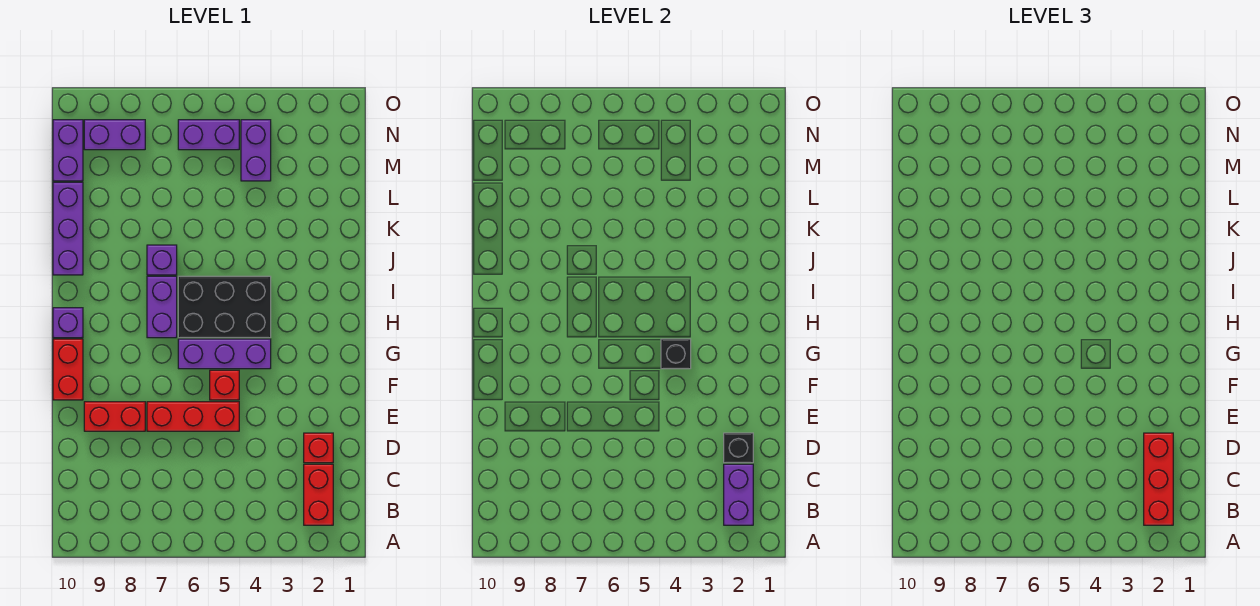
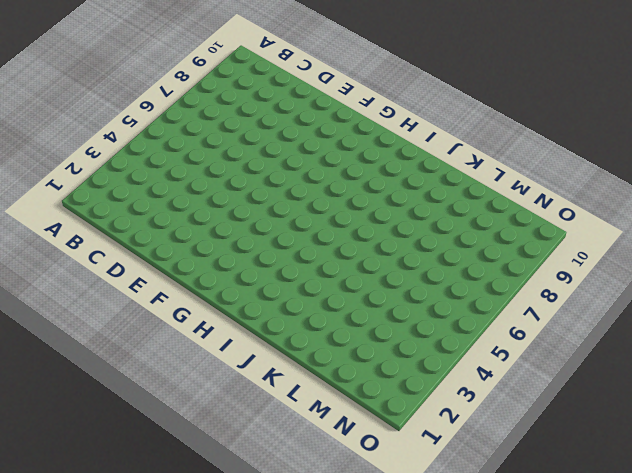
none -> red 1x2 brick [304,464,333,525]
none -> red 1x1 brick [304,433,333,463]
none -> red 1x3 brick [147,402,239,431]

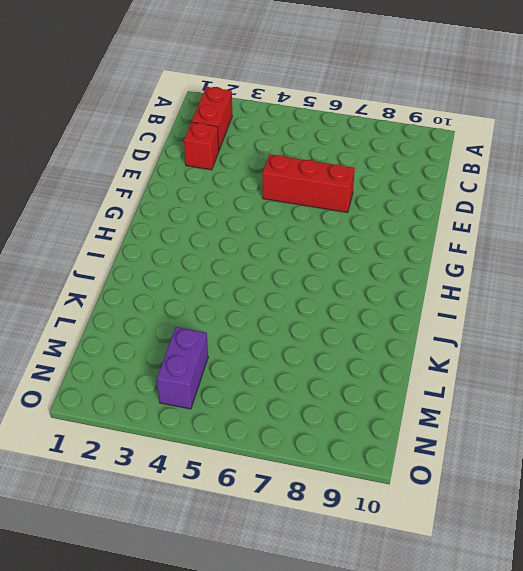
none -> red 1x2 brick [84,402,145,431]
none -> red 1x1 brick [210,370,239,400]
none -> red 1x2 brick [53,339,83,400]

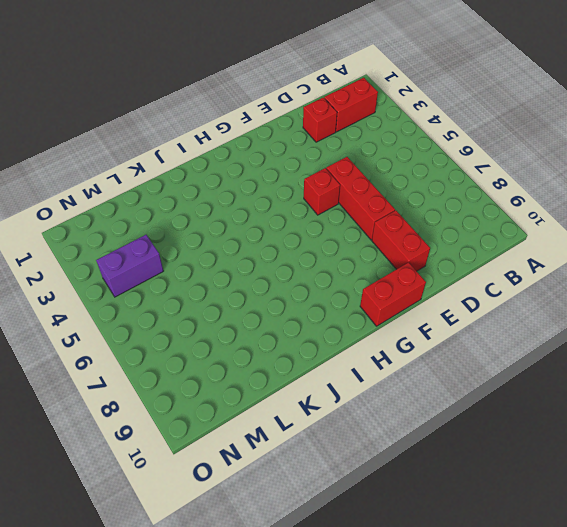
none -> purple 1x3 brick [178,339,271,369]
none -> black 2x3 brick [178,276,271,338]
none -> purple 1x2 brick [147,276,177,338]

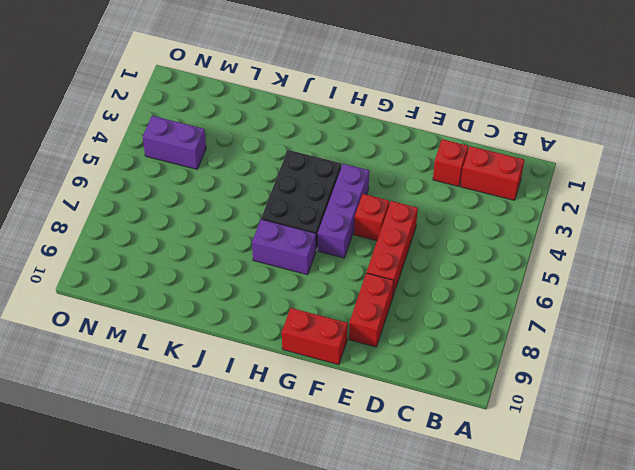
none -> purple 1x1 brick [53,308,83,338]
none -> purple 1x1 brick [147,245,177,275]
none -> purple 1x3 brick [53,182,83,275]

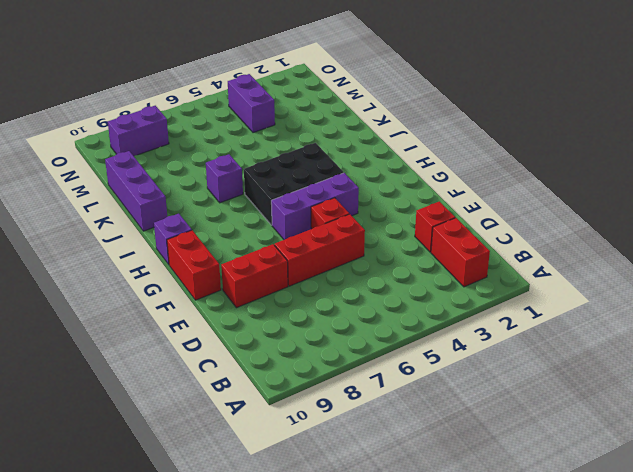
none -> purple 1x2 brick [147,276,177,338]
none -> purple 1x2 brick [53,120,83,181]
none -> purple 1x2 brick [178,120,239,150]

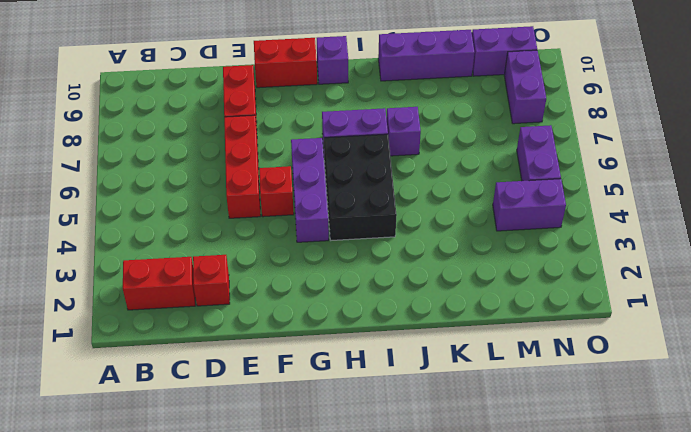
none -> purple 1x2 brick [724,464,753,525]
none -> black 1x1 brick [724,433,753,463]
none -> black 1x1 brick [661,339,691,369]

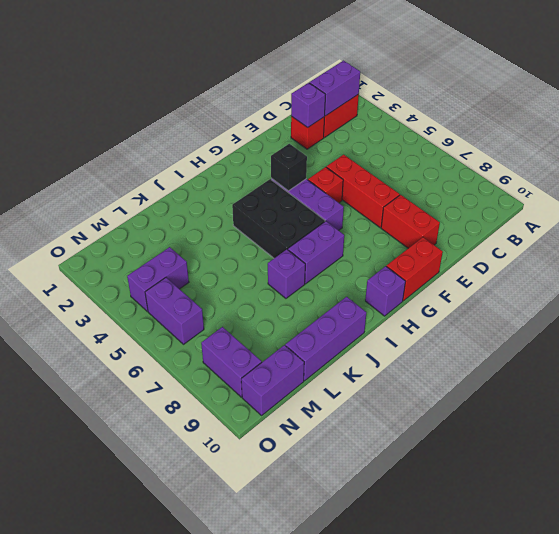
purple 1x1 brick [291,83,326,127] -> black 1x1 brick [724,433,753,463]
none -> red 1x3 brick [1144,433,1173,525]

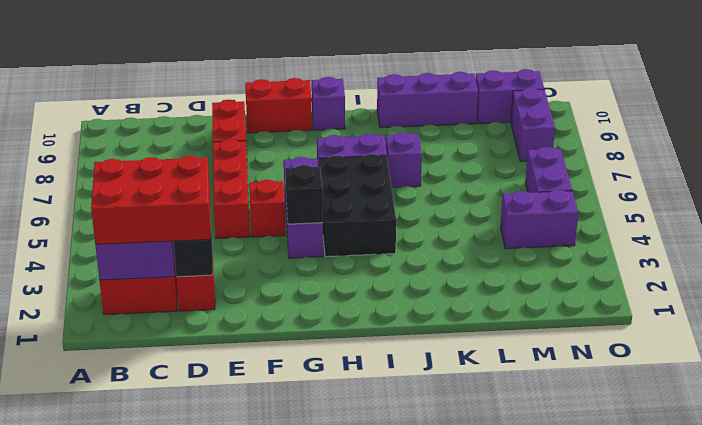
red 2x3 brick [91,156,211,244] -> red 1x3 brick [1144,433,1173,525]

